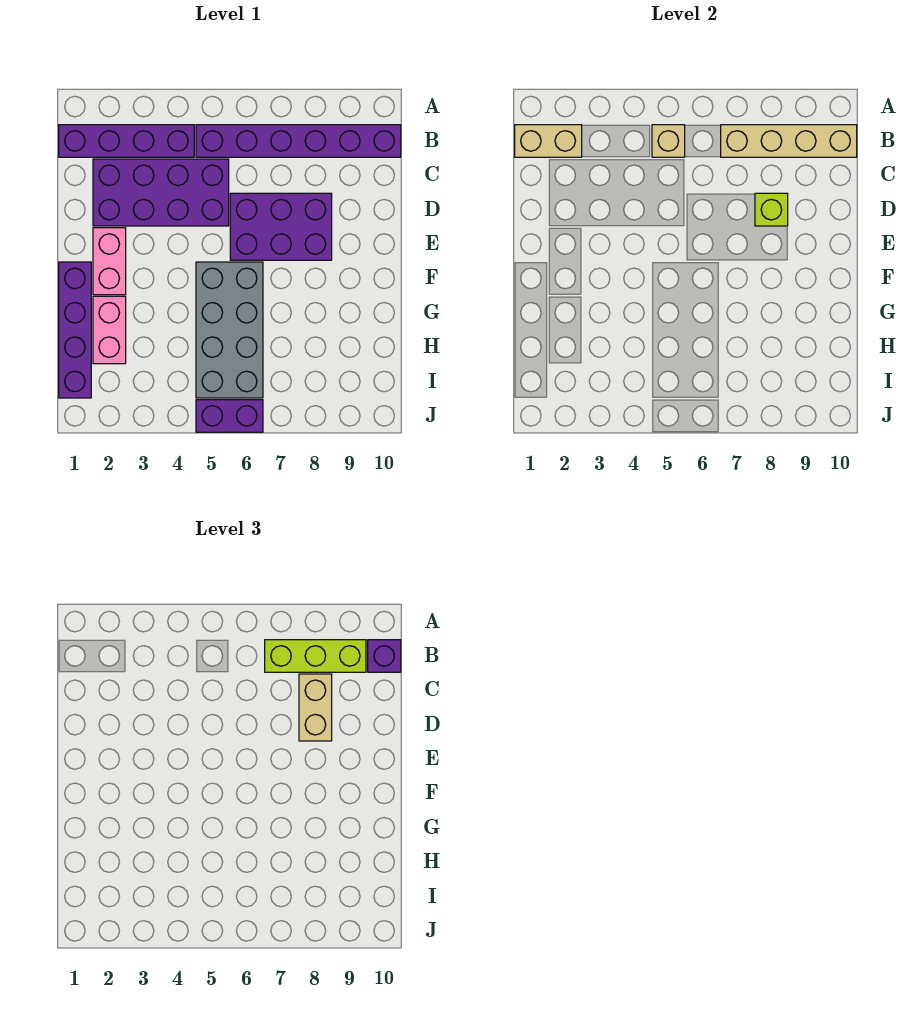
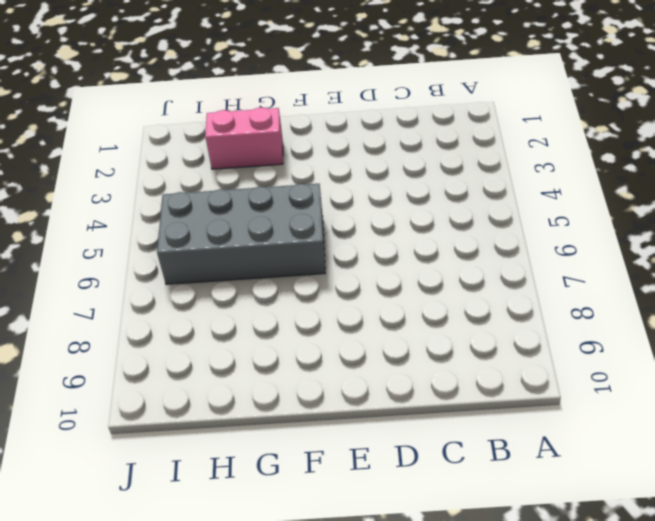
none -> purple 1x4 brick [59,125,194,157]
none -> purple 1x6 brick [196,125,401,157]
none -> purple 2x4 brick [93,159,229,226]

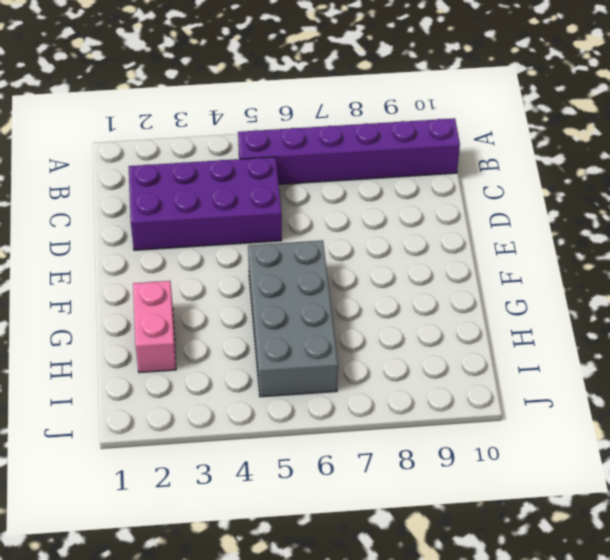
none -> purple 1x4 brick [59,125,194,157]
none -> purple 2x3 brick [230,193,332,260]
none -> pink 1x2 brick [93,228,126,295]

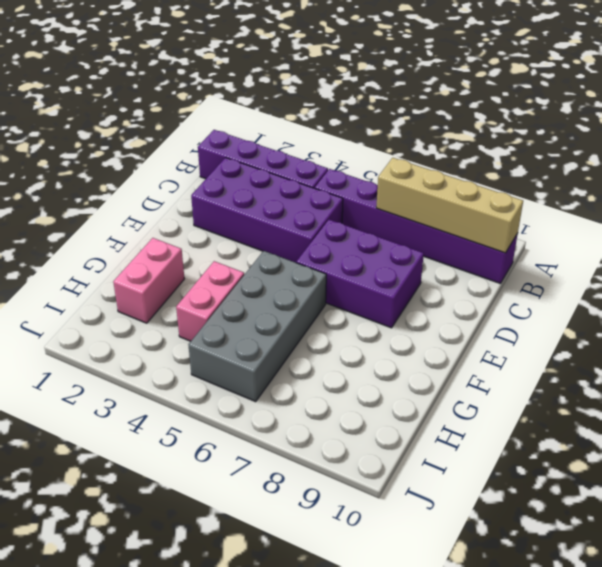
pink 1x2 brick [176,261,244,341] -> pink 1x2 brick moved to [93,228,126,295]
none -> purple 1x4 brick [59,262,91,398]
none -> purple 1x2 brick [196,400,263,432]
none -> tan 1x2 brick [515,125,582,157]

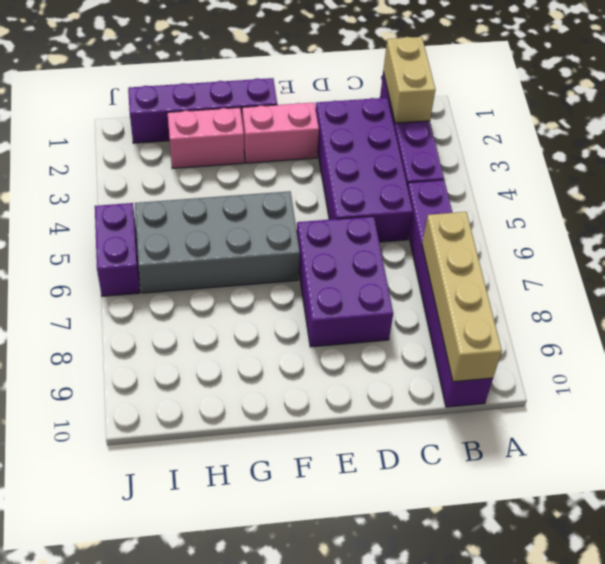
none -> tan 1x1 brick [652,125,685,157]
none -> lime 1x1 brick [755,193,788,226]
none -> lime 1x3 brick [265,640,366,672]

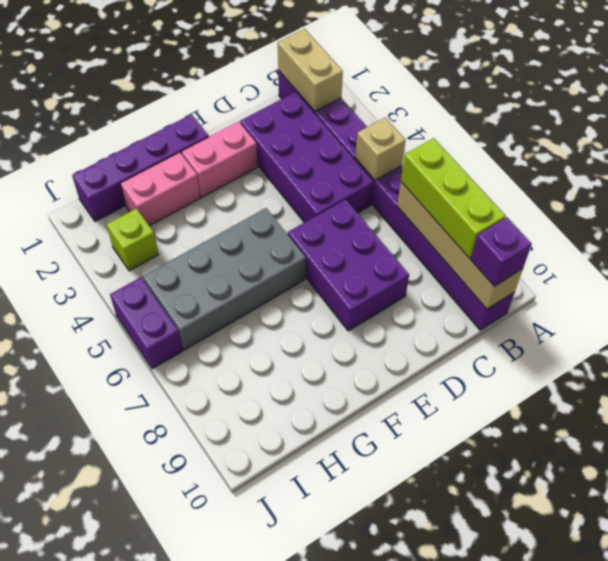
lime 1x1 brick [107,208,158,271] -> lime 1x1 brick moved to [755,193,788,226]
none -> tan 1x2 brick [299,674,332,741]

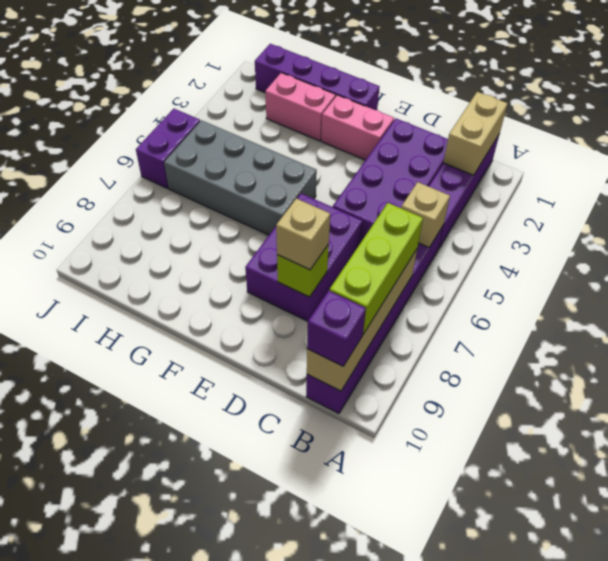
tan 1x1 brick [276,198,330,270] -> tan 1x2 brick [299,674,332,741]

